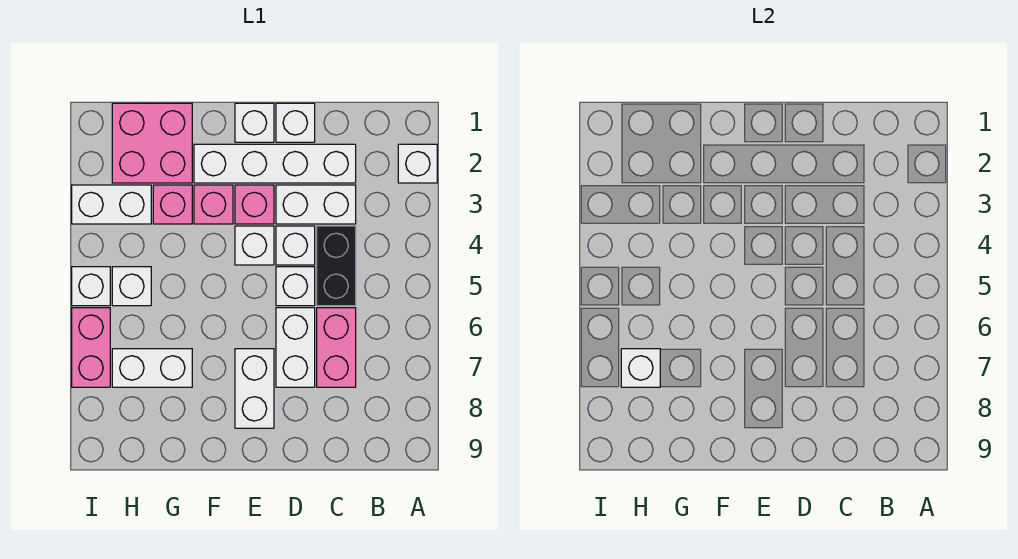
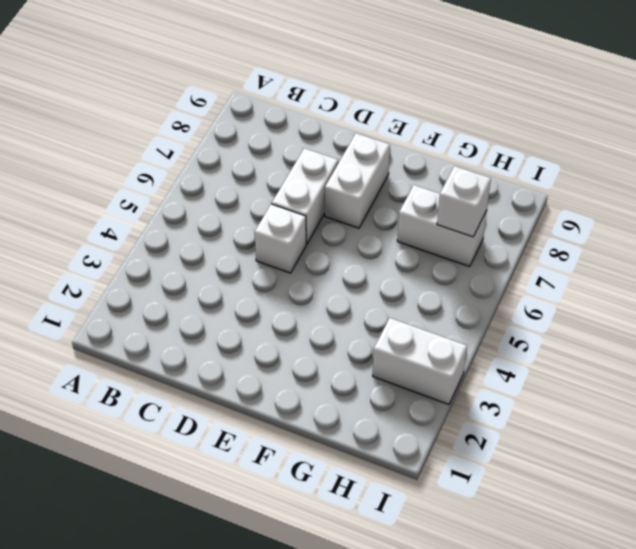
none -> white 1x1 brick [398,144,437,183]
none -> white 1x4 brick [194,144,356,183]
none -> white 1x2 brick [276,185,356,224]

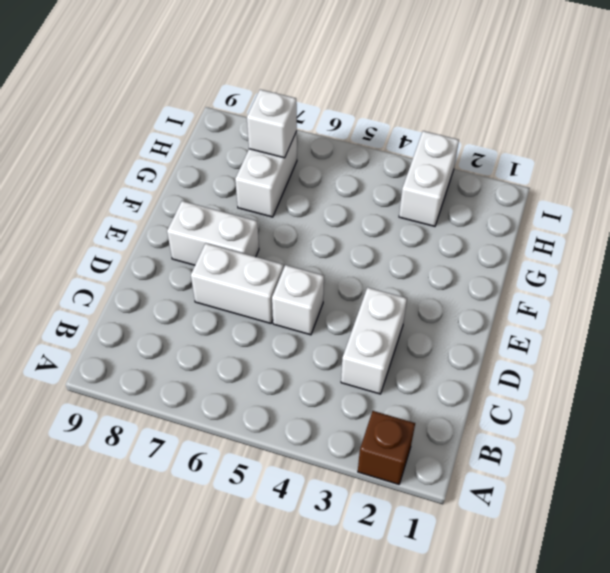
brown 1x1 brick [358,411,415,484] -> white 1x1 brick [398,144,437,183]
none -> white 1x4 brick [194,144,356,183]
none -> black 1x2 brick [317,226,356,306]
none -> pink 1x2 brick [317,308,356,387]

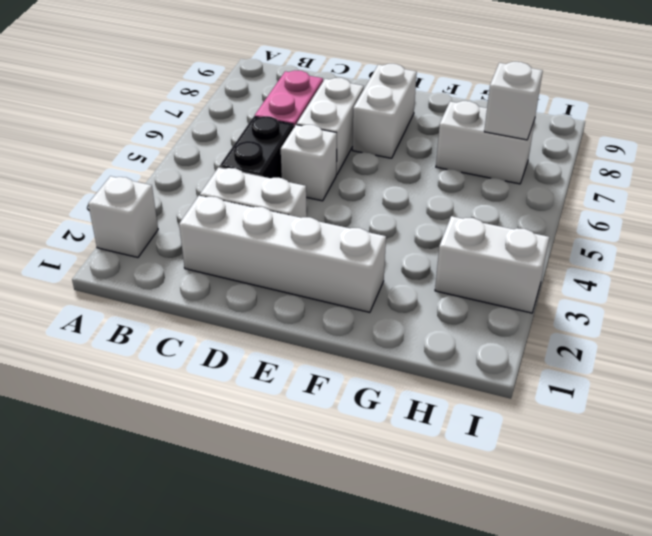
none -> white 1x1 brick [276,103,315,142]
none -> white 1x1 brick [276,226,315,265]
none -> white 1x1 brick [235,103,274,142]

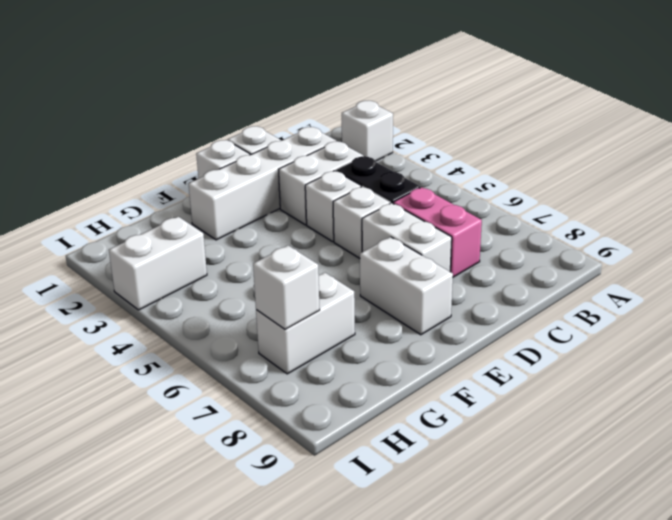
none -> pink 1x1 brick [235,185,274,224]
none -> white 1x1 brick [235,226,274,265]
none -> pink 1x1 brick [194,185,233,224]

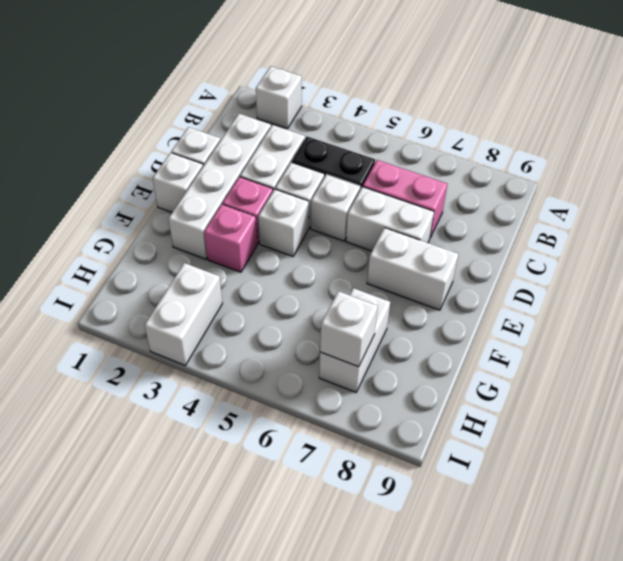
none -> pink 2x2 brick [112,103,192,183]
none -> pink 1x1 brick [153,185,192,224]
none -> white 1x1 brick [112,267,151,306]

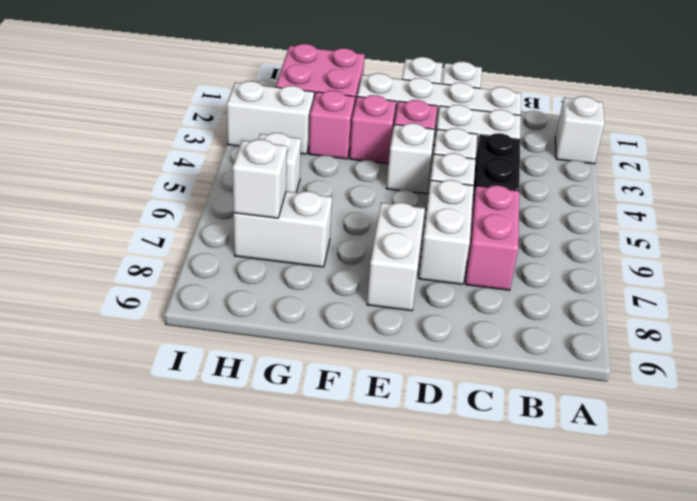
none -> white 1x1 brick [72,267,110,306]
none -> pink 1x2 brick [72,308,110,387]

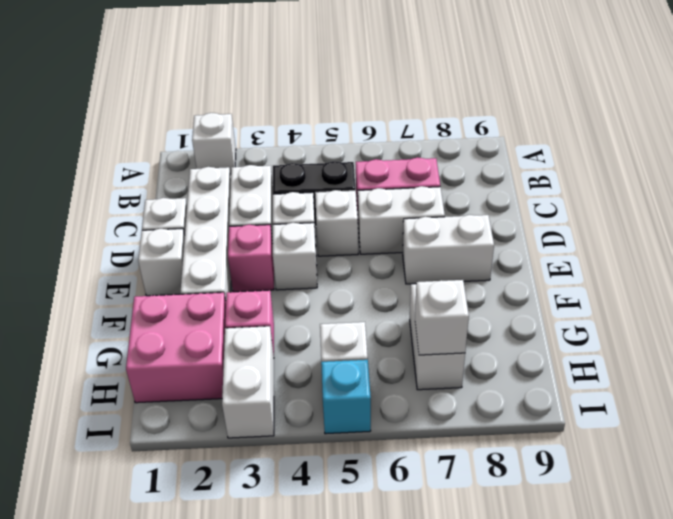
cyan 1x1 brick [321,360,371,434] -> white 1x1 brick [72,267,110,306]
none -> pink 1x1 brick [194,185,233,224]
none -> pink 1x2 brick [72,308,110,387]

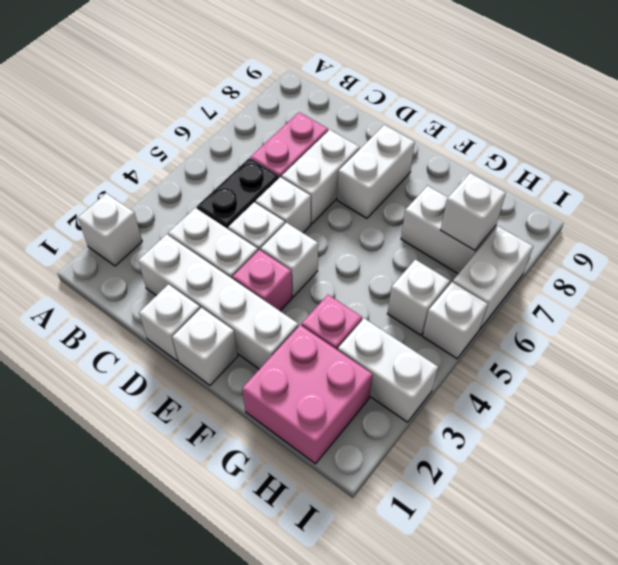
white 1x2 brick [453,226,533,329] -> pink 1x2 brick [72,308,110,387]
none -> pink 1x1 brick [194,185,233,224]

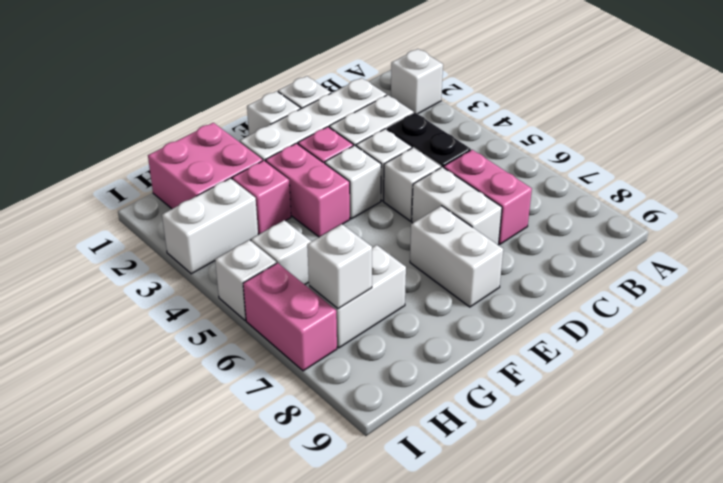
pink 1x2 brick [266,143,350,237] -> pink 1x1 brick [194,185,233,224]

